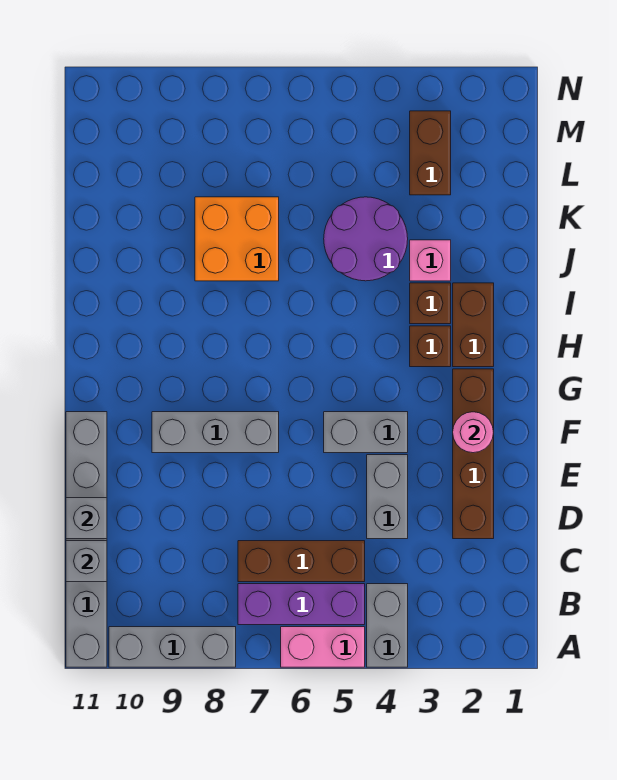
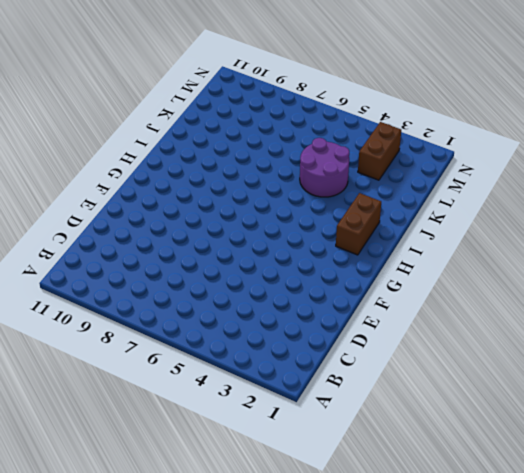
none -> grey 1x2 brick [367,584,408,667]
none -> pink 1x2 brick [281,627,365,667]
none -> grey 1x3 brick [109,627,236,667]

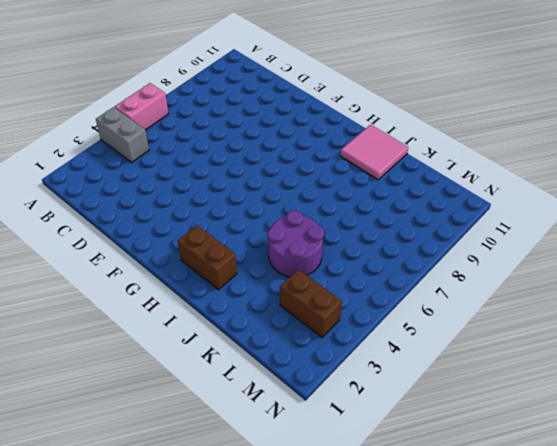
pink 2x2 tile [340,125,408,180] -> none
none -> grey 1x3 brick [109,627,236,667]
none -> grey 1x6 brick [66,412,107,667]
none -> purple 1x3 brick [238,584,365,625]

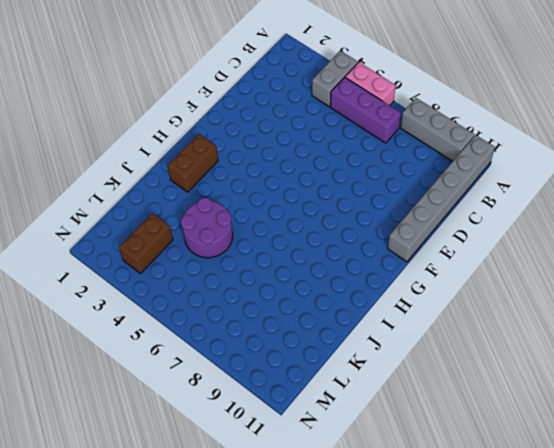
none -> brown 1x3 brick [238,541,365,582]
none -> brown 1x4 brick [453,369,494,539]
none -> grey 1x2 brick [367,455,408,539]

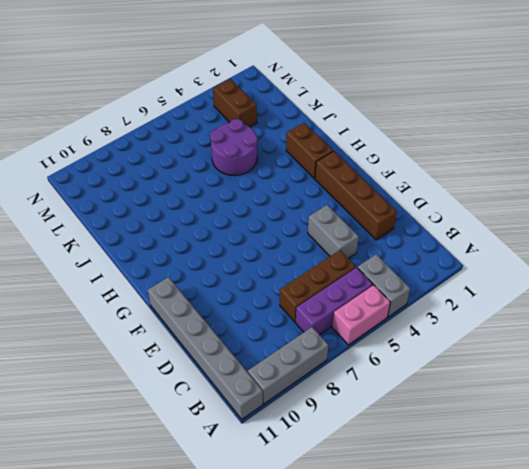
none -> grey 1x2 brick [324,412,408,453]
none -> grey 1x3 brick [152,412,279,453]
none -> brown 1x1 brick [410,326,451,367]

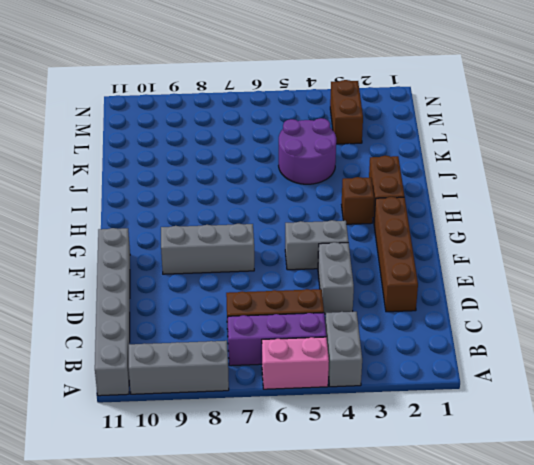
none -> brown 1x1 brick [410,283,451,324]
none -> pink 1x1 brick [410,240,451,281]
none -> orange 2x2 brick [195,197,279,281]

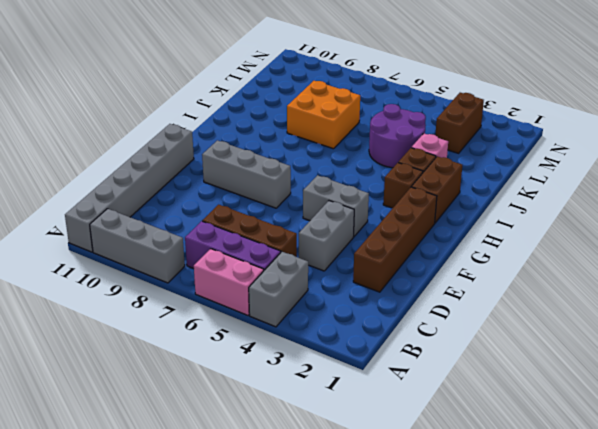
none -> grey 1x1 brick [66,541,107,582]
none -> grey 1x1 brick [66,498,107,539]
none -> pink 1x1 round brick [453,412,494,453]

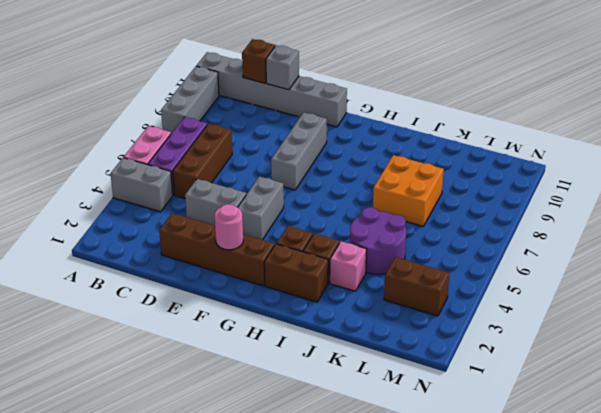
brown 1x1 brick [242,39,275,83] -> grey 1x1 brick [66,541,107,582]

